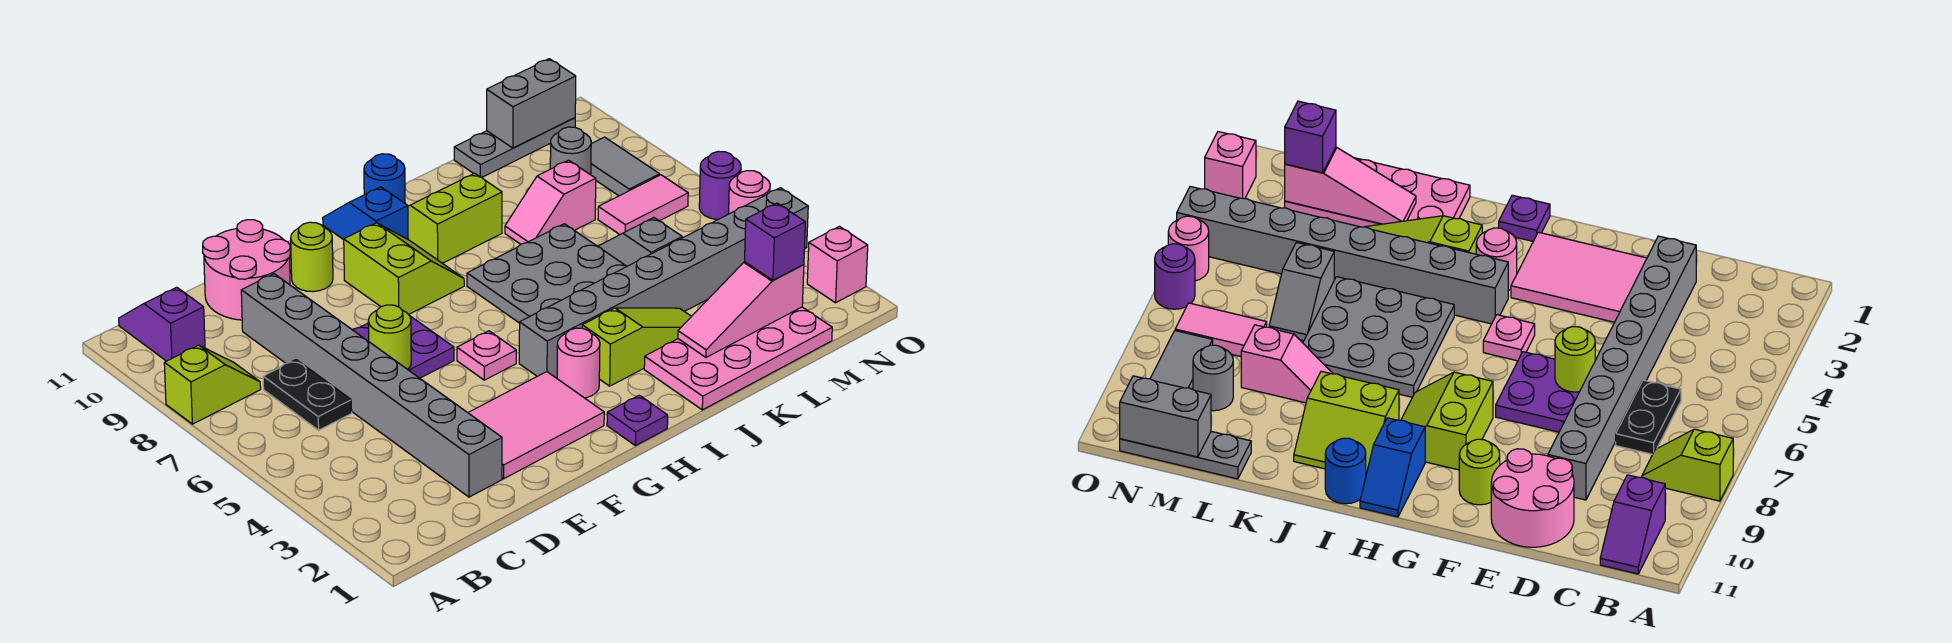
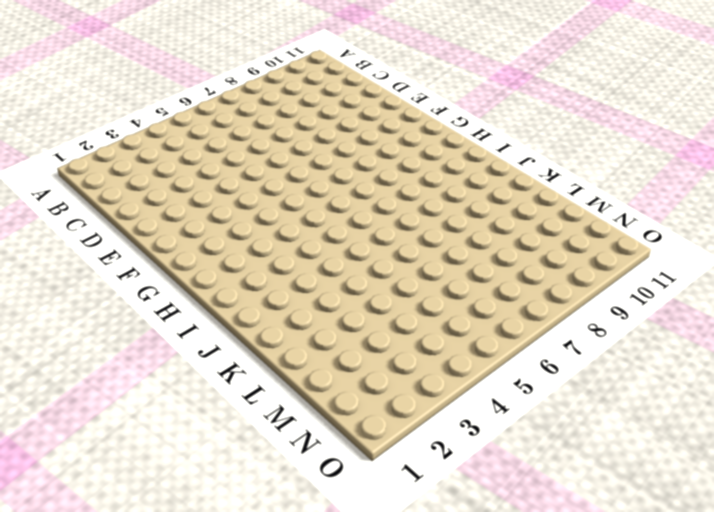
none -> lime 1x2 slope [164,345,261,424]
none -> purple 1x2 slope [119,287,205,361]
none -> black 1x2 plate [263,360,352,430]
none -> grey 1x8 brick [241,274,502,497]

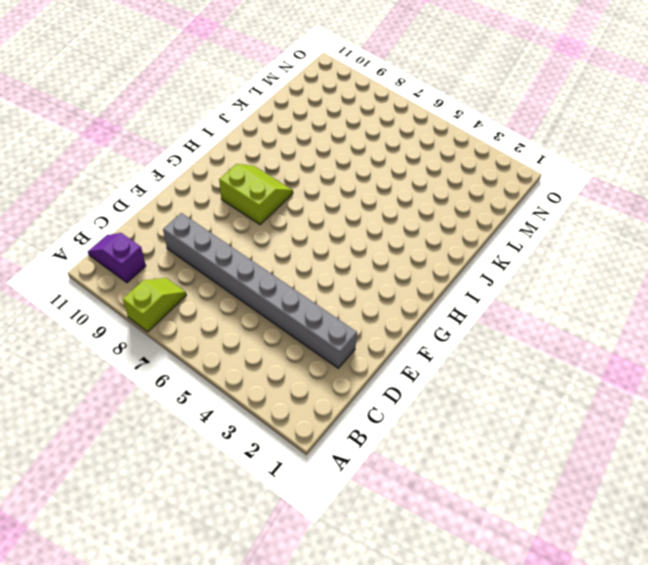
none -> black 1x2 plate [263,360,352,430]
none -> pink 2x2 round brick [203,220,290,320]
none -> pink 2x3 tile [468,372,604,479]
none -> purple 2x2 plate [353,316,454,378]

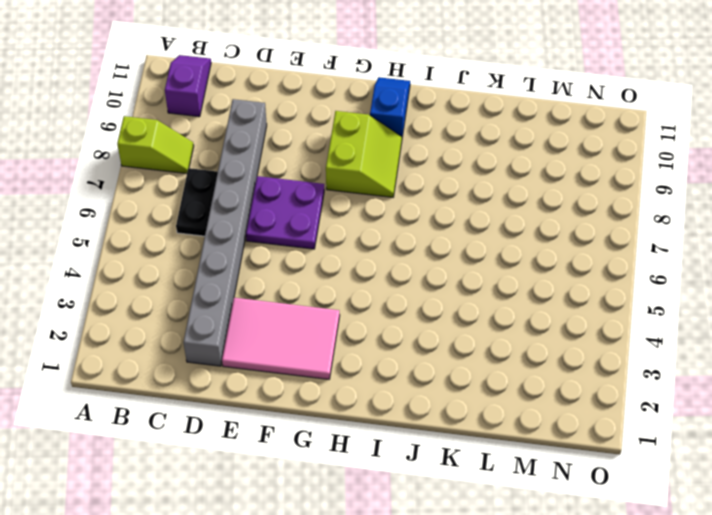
none -> pink 2x2 round brick [203,220,290,320]
none -> lime 1x1 round brick [291,222,333,292]
none -> pink 1x1 plate [457,331,516,380]
none -> purple 1x1 plate [607,395,668,446]

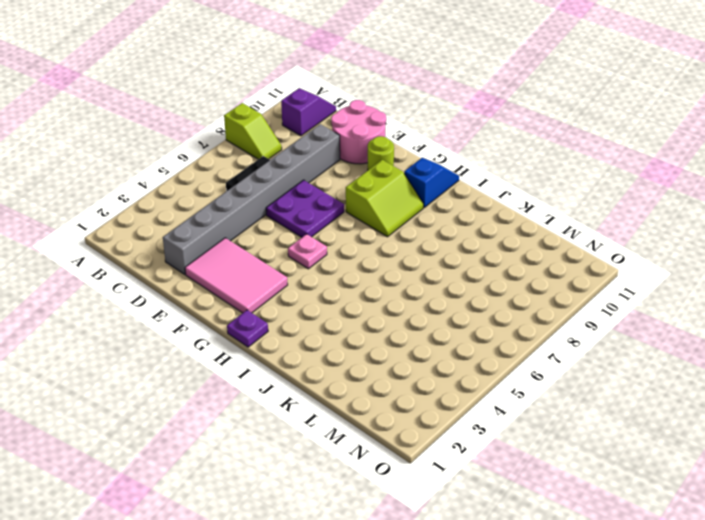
none -> pink 1x1 round brick [557,328,600,398]
none -> grey 1x8 brick [519,188,808,378]
none -> lime 1x3 slope [582,308,691,386]
none -> grey 3x3 plate [467,224,627,323]

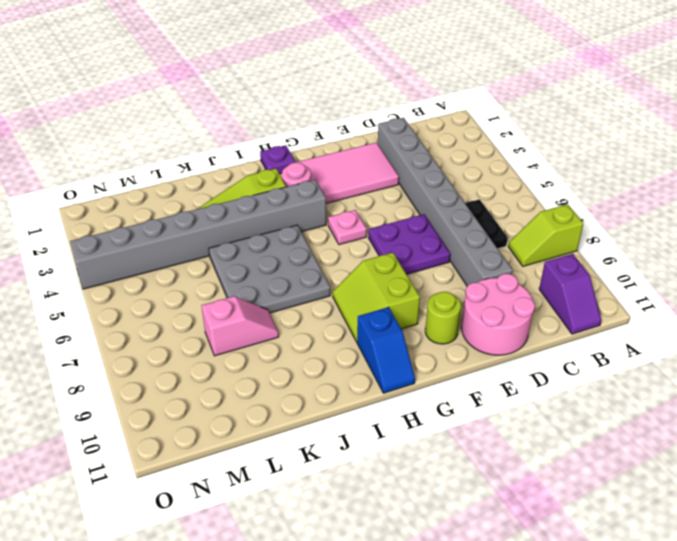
none -> lime 2x2 slope [408,173,502,263]
none -> blue 1x1 round brick [364,154,405,203]
none -> pink 2x4 plate [644,307,832,410]
none -> grey 1x2 slope [598,218,682,266]

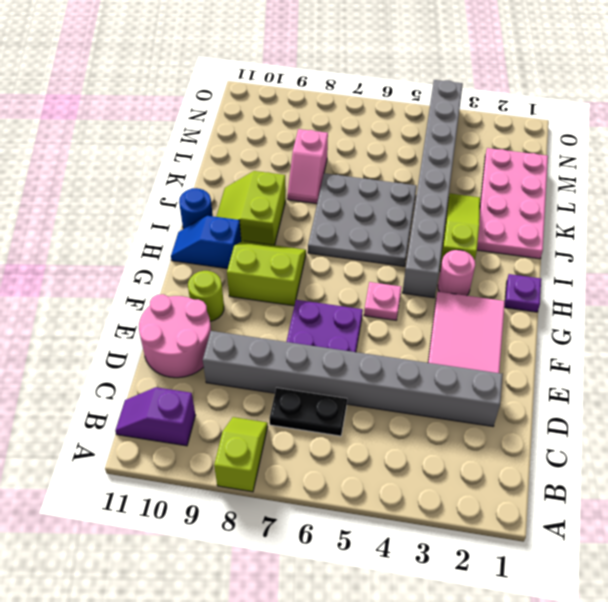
none -> grey 1x2 slope [598,218,682,266]
none -> grey 1x3 plate [454,118,575,178]
none -> pink 1x2 tile [598,175,688,234]
none -> grey 1x1 round brick [550,127,591,175]

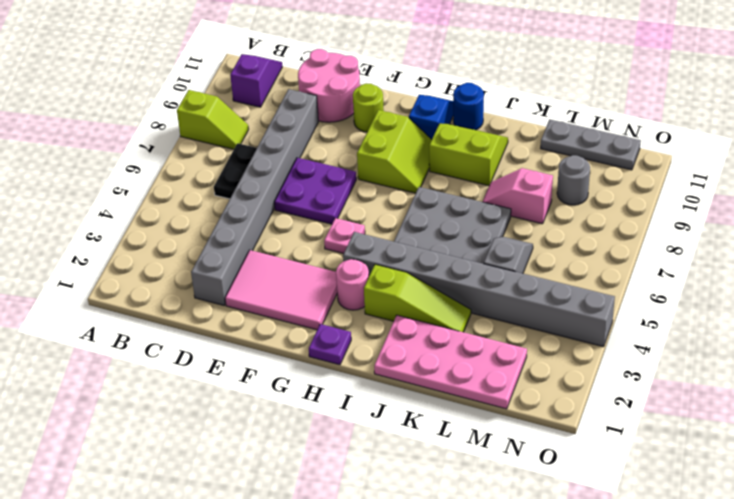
none -> pink 1x2 tile [598,175,688,234]
none -> grey 1x2 tile [591,137,660,196]
none -> pink 1x1 brick [807,226,868,303]
none -> pink 1x1 round brick [729,171,770,214]

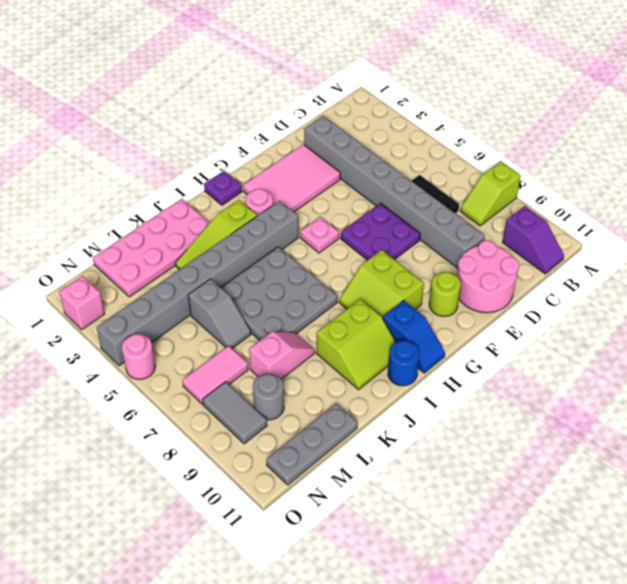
none -> purple 1x1 round brick [699,151,741,219]
none -> lime 1x1 round brick [368,305,411,369]
none -> pink 1x3 slope [678,262,804,357]
none -> grey 1x2 brick [487,59,576,148]

